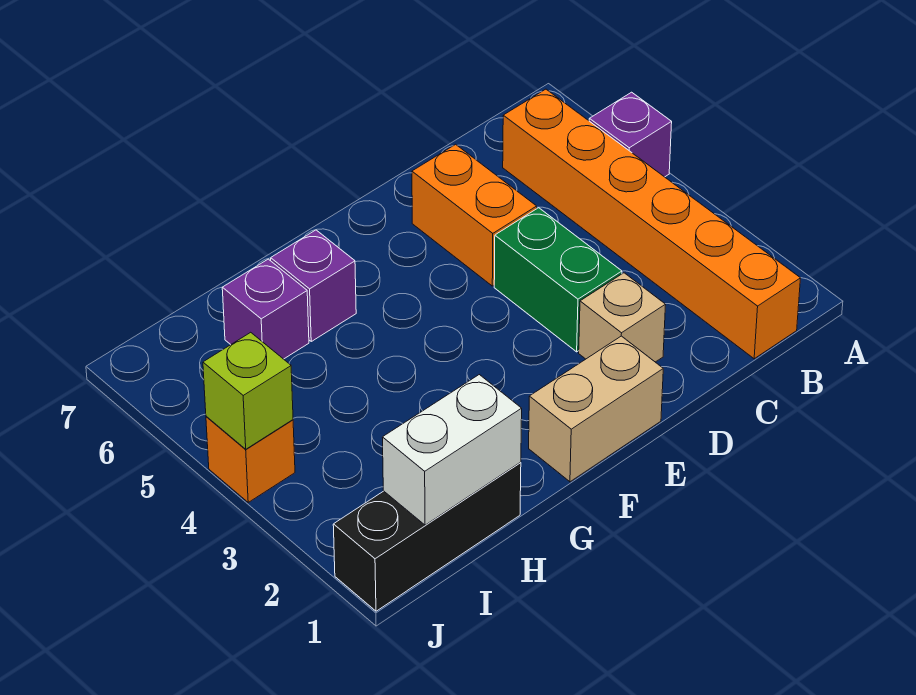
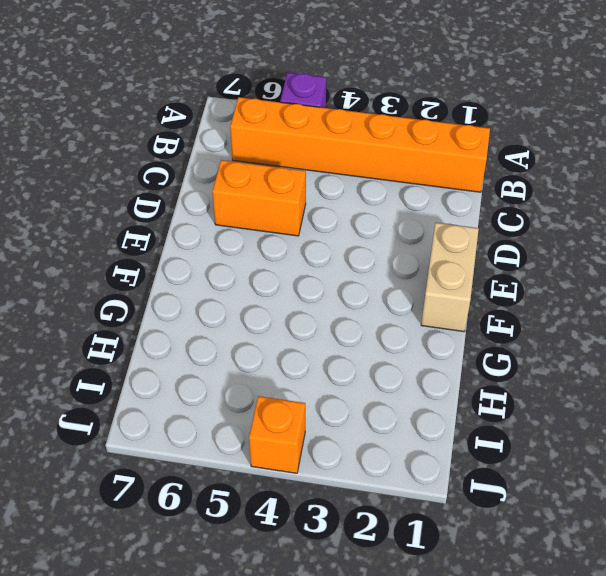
none -> tan 1x1 brick [579,273,666,362]
none -> green 1x2 brick [494,208,622,352]
none -> purple 1x1 brick [271,230,356,341]

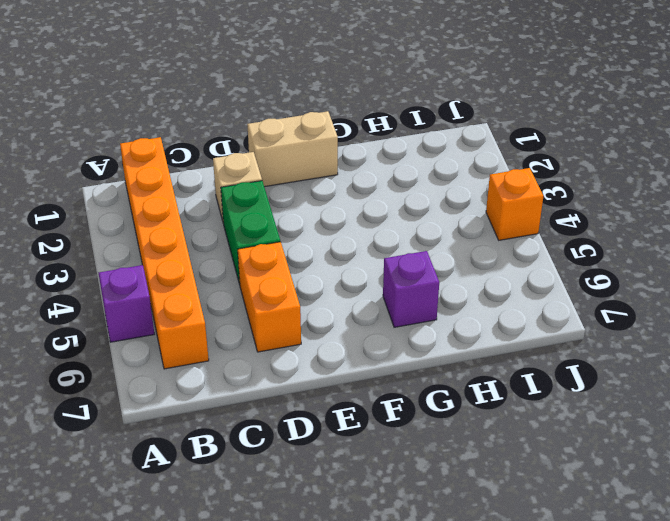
none -> black 1x3 brick [333,462,521,611]
none -> purple 1x1 brick [222,259,309,359]
none -> white 1x2 brick [382,375,522,525]

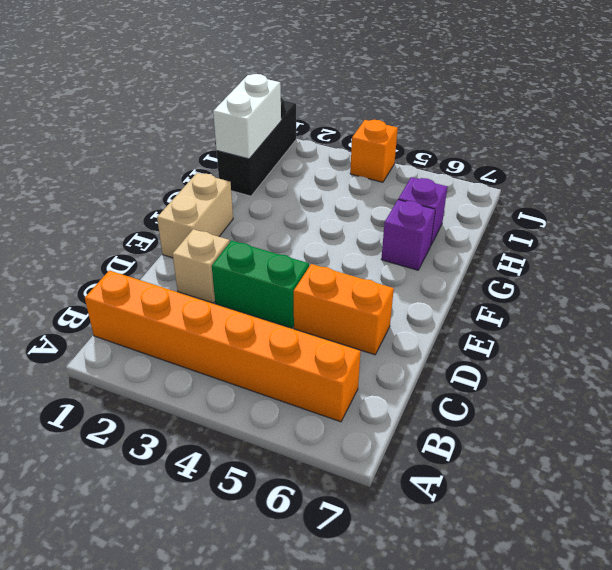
none -> purple 1x1 brick [589,92,672,177]
none -> lime 1x1 brick [203,332,293,449]

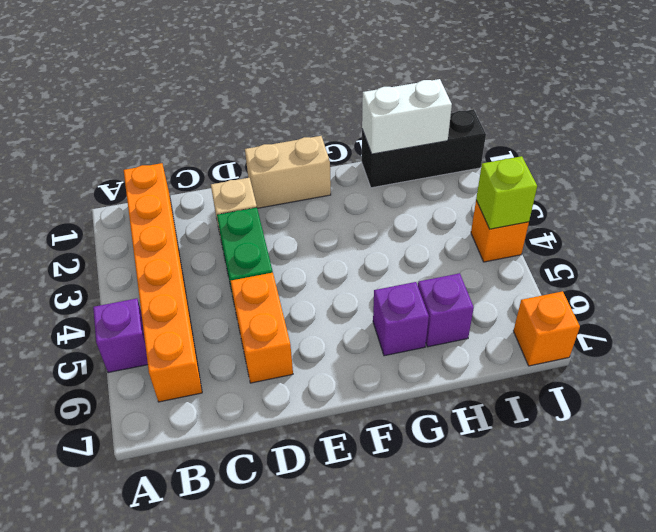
orange 1x1 brick [514,291,580,366] -> none

